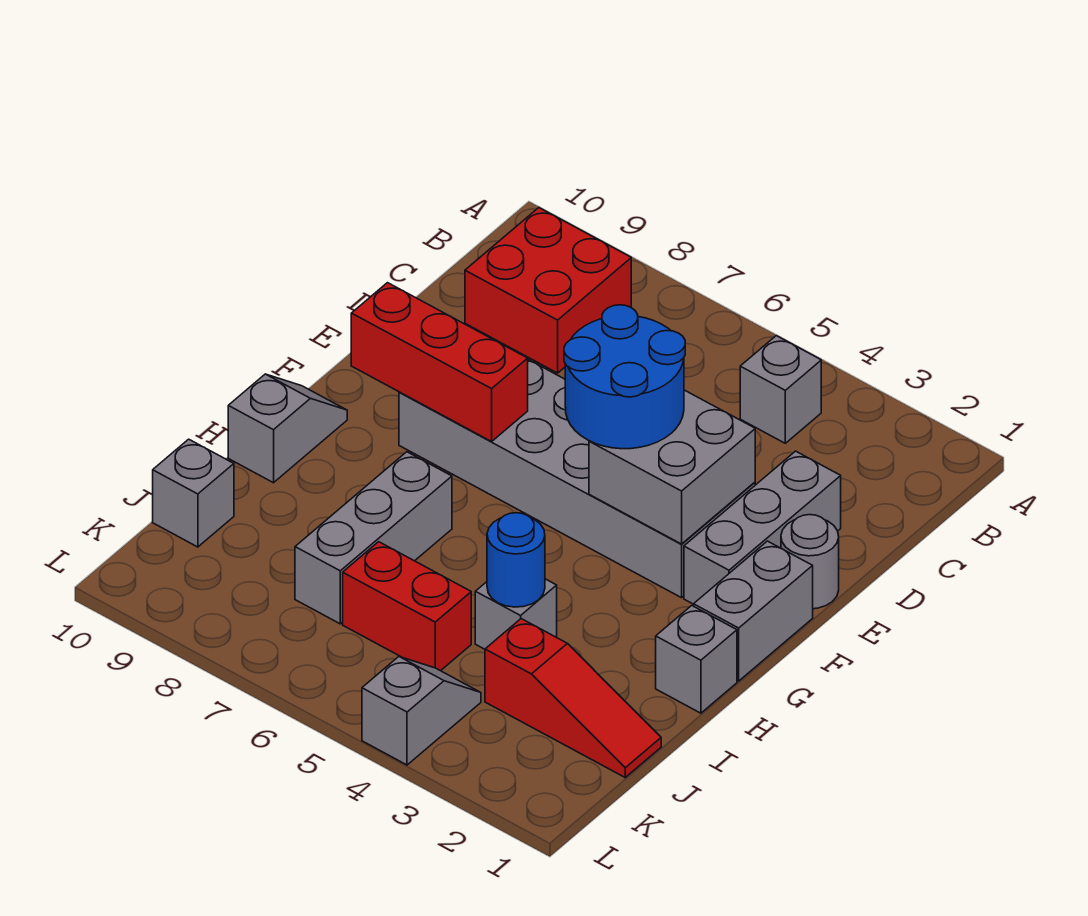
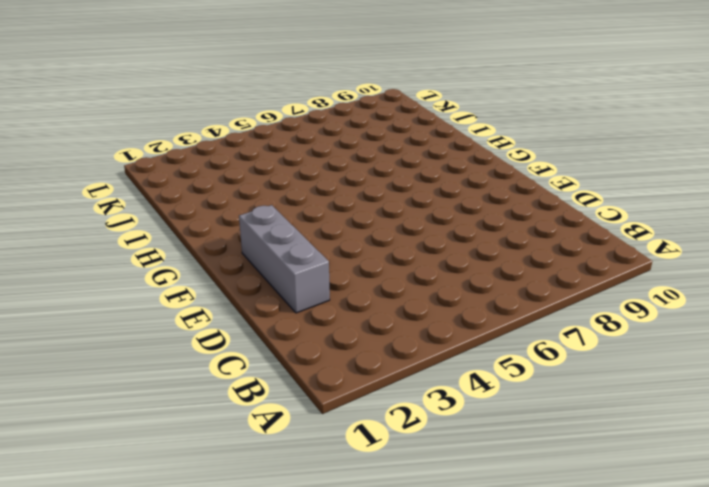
none -> grey 1x1 brick [740,336,821,443]
none -> red 2x2 brick [465,208,631,373]
none -> grey 1x1 round brick [781,515,839,609]

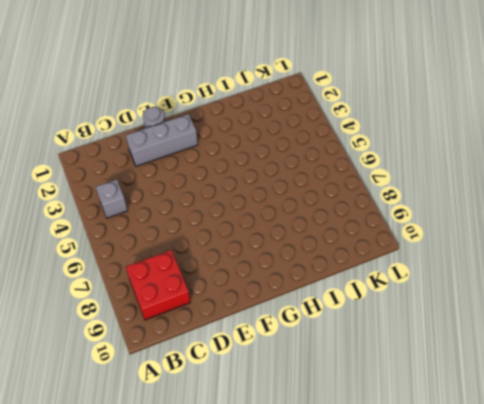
none -> grey 2x6 brick [399,360,755,598]
none -> grey 1x2 brick [694,541,813,681]
none -> grey 1x2 slope [228,374,347,483]

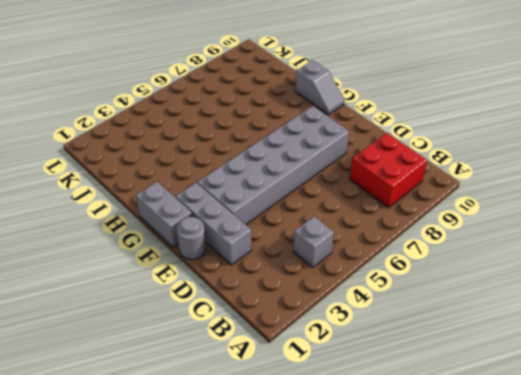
none -> grey 1x1 brick [656,606,737,713]
none -> grey 1x3 brick [295,452,452,624]
none -> grey 1x1 brick [475,579,557,649]

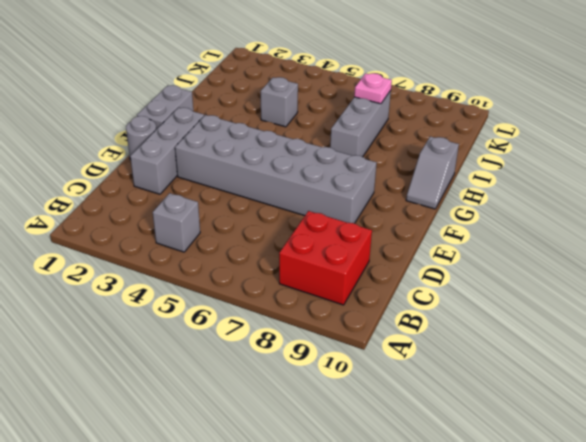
pink 1x1 plate [354,73,392,104] -> none
none -> grey 1x1 brick [656,606,737,713]
none -> red 1x3 slope [485,619,661,777]
none -> red 1x2 brick [343,542,471,671]

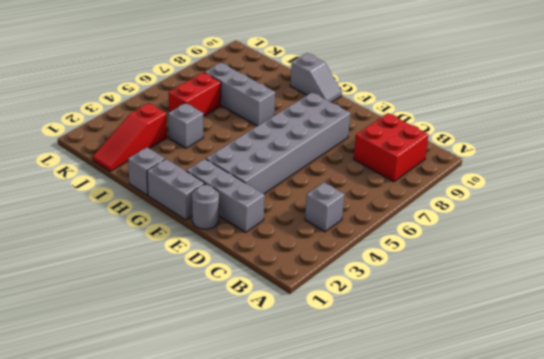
none -> grey 1x1 brick [153,439,234,547]
none -> grey 1x2 slope [362,657,481,765]
none -> grey 2x2 brick [589,390,755,544]

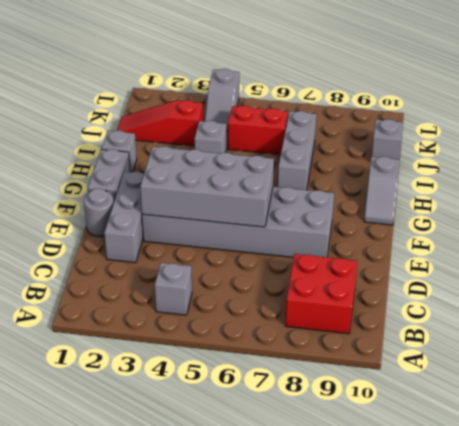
grey 2x4 brick [140,146,274,227] -> grey 2x2 brick [589,390,755,544]
none -> red 1x3 brick [351,283,528,442]
none -> blue 1x1 round brick [487,513,545,607]
none -> blue 2x2 round brick [564,305,685,449]

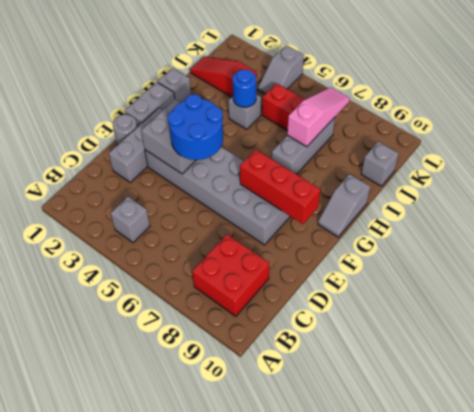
pink 1x3 slope [287,87,350,147] -> none

